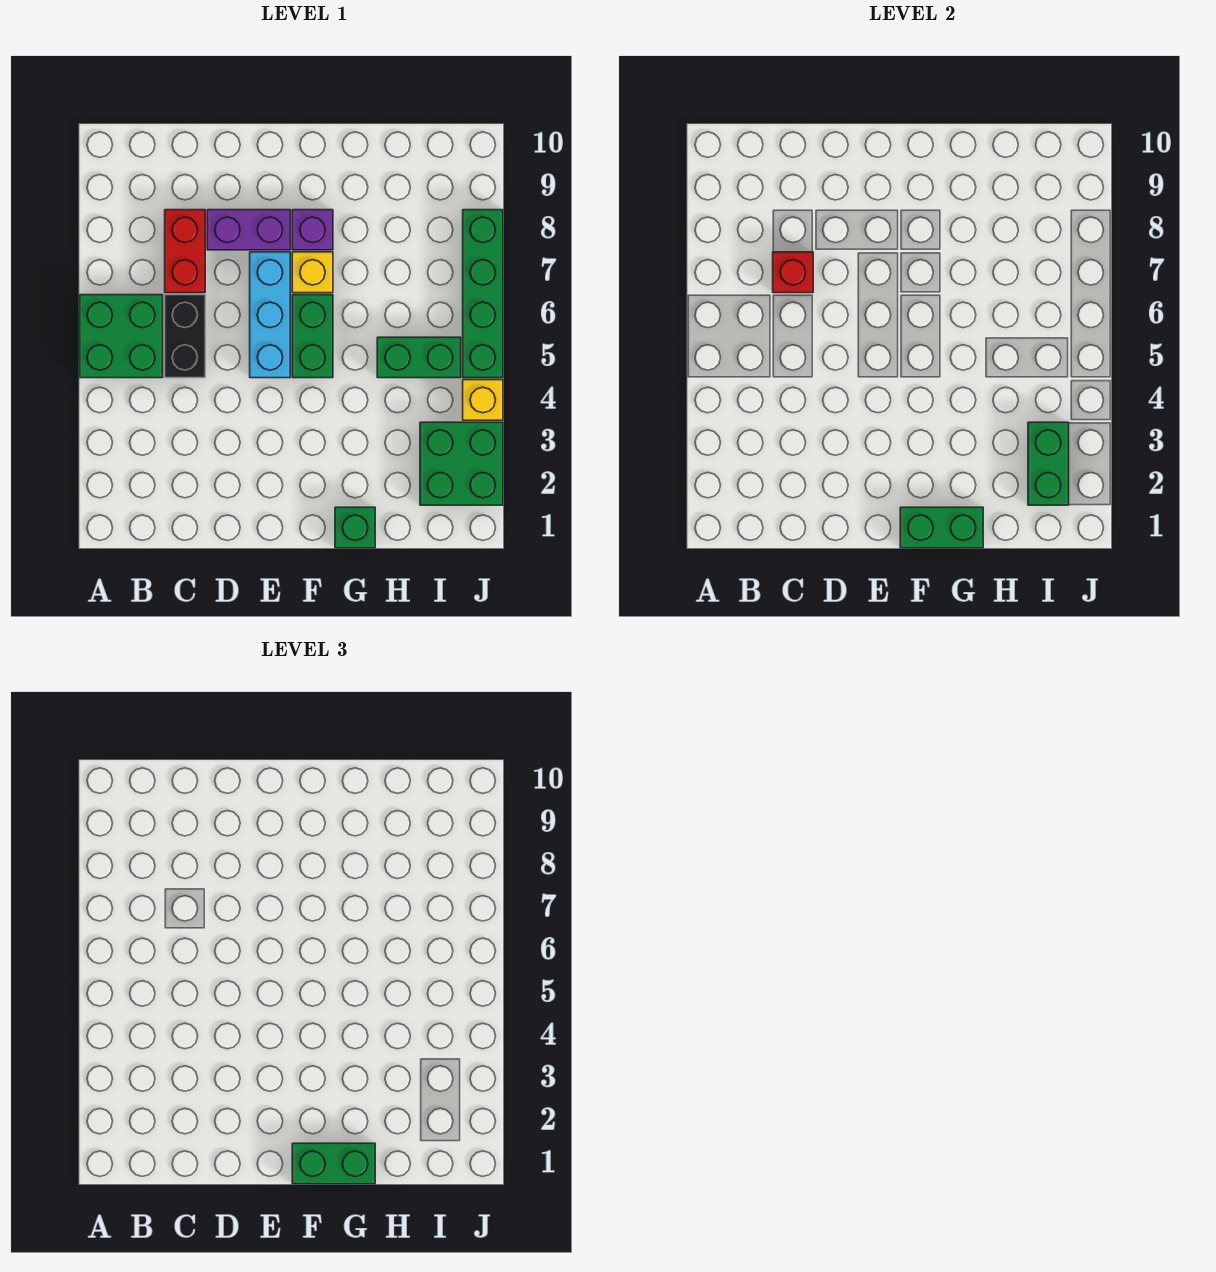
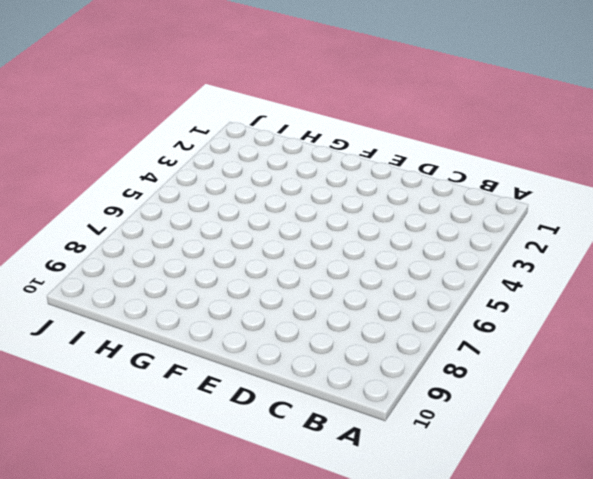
none -> green 2x2 brick [80,295,163,378]
none -> black 1x2 brick [165,295,205,378]
none -> red 1x2 brick [165,210,205,293]

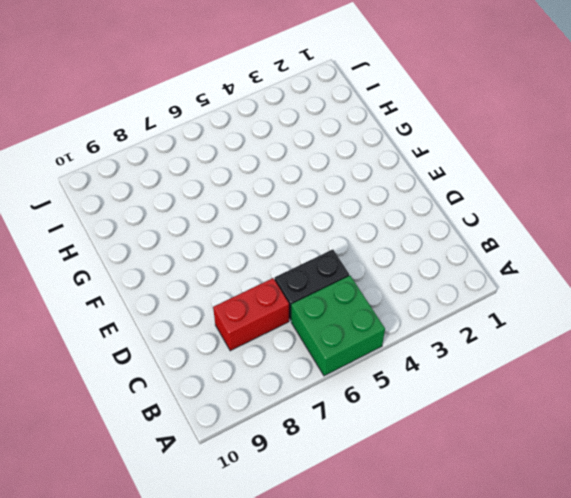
none -> purple 1x2 brick [207,210,290,250]
none -> cyan 1x3 brick [250,252,290,378]
none -> green 1x2 brick [292,295,333,378]

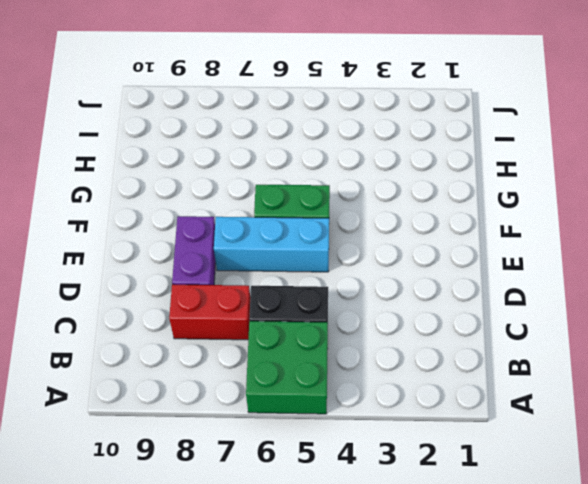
none -> yellow 1x1 brick [292,252,333,293]
none -> purple 1x1 brick [292,210,333,250]
none -> green 1x1 brick [335,507,375,548]

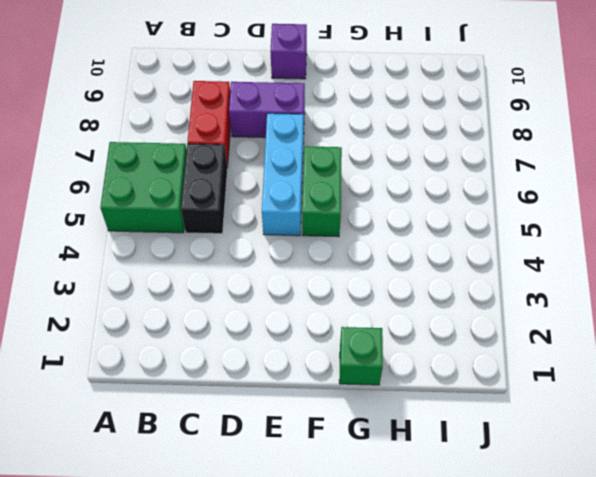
purple 1x1 brick [270,24,307,79] -> purple 1x1 brick moved to [292,210,333,250]
none -> yellow 1x1 brick [292,252,333,293]
none -> green 1x2 brick [377,337,461,378]
none -> green 2x2 brick [420,422,503,505]

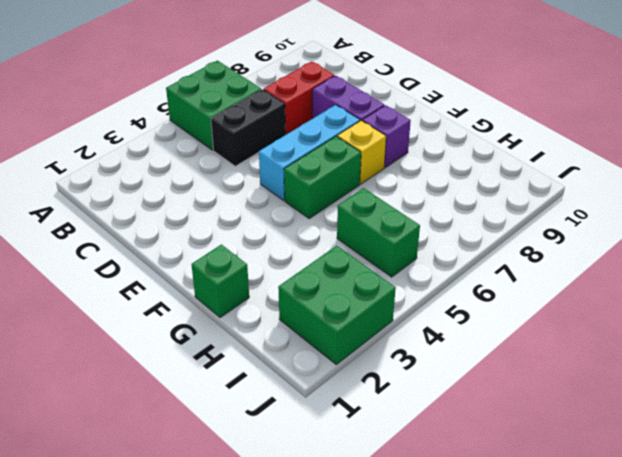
none -> yellow 1x1 brick [463,380,503,420]
none -> green 1x4 brick [463,210,503,378]
none -> red 1x1 brick [773,252,813,293]

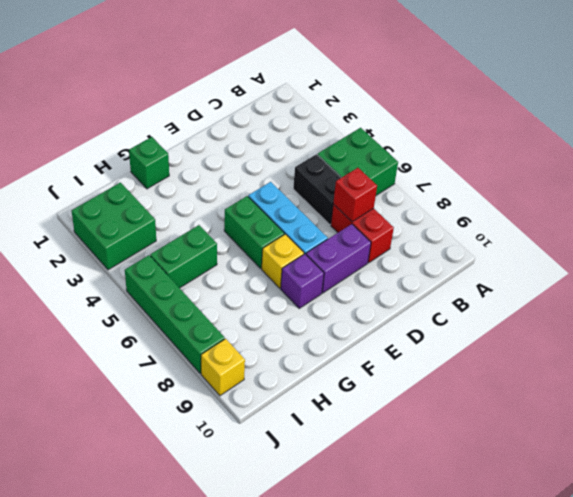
yellow 1x1 brick [201,339,245,396] -> yellow 1x1 brick moved to [463,380,503,420]
none -> green 1x2 brick [900,507,983,548]
none -> green 1x2 brick [1028,422,1069,505]
none -> green 1x2 brick [292,1143,375,1184]

